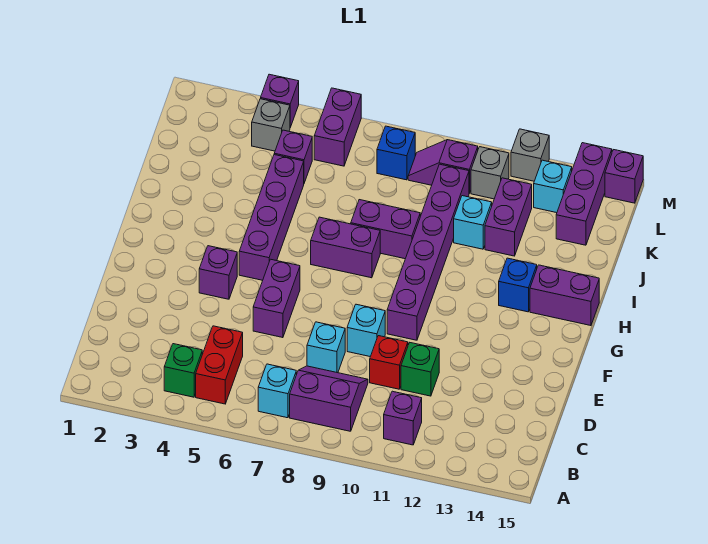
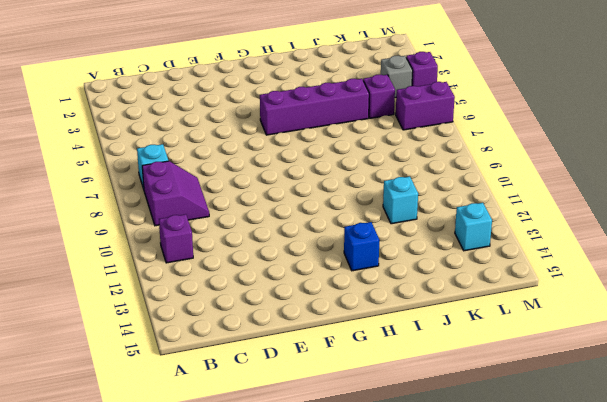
none -> green 1x1 brick [164,344,202,397]
none -> red 1x2 brick [196,326,243,404]
none -> cyan 1x1 brick [307,322,345,373]
none -> red 1x1 brick [370,336,408,389]

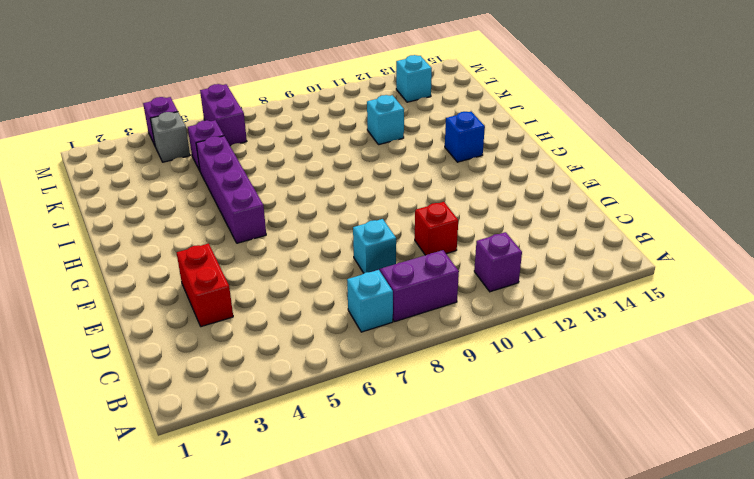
red 1x2 brick [176,244,233,327] -> red 1x2 brick moved to [196,326,243,404]
none -> green 1x1 brick [164,344,202,397]
none -> green 1x1 brick [401,343,439,396]
none -> purple 1x2 brick [253,259,300,338]
none -> cyan 1x1 brick [347,304,385,357]

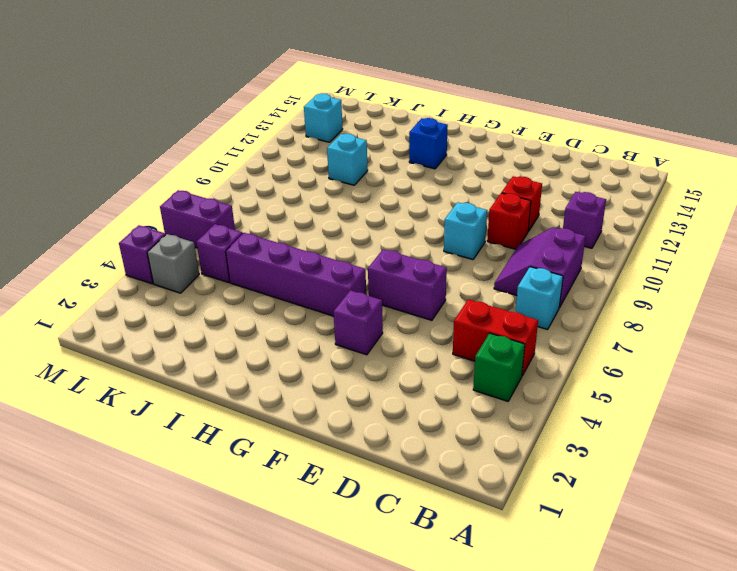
red 1x1 brick [502,176,542,232] -> green 1x1 brick [401,343,439,396]
none -> cyan 1x1 brick [307,322,345,373]
none -> purple 1x6 brick [387,164,469,340]
none -> purple 1x2 brick [311,217,380,278]
none -> purple 1x2 brick [530,265,599,326]

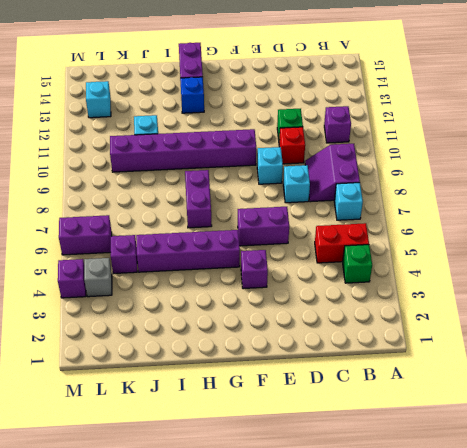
none -> purple 1x2 brick [351,200,420,259]
none -> purple 1x2 brick [485,178,532,256]
none -> purple 1x3 brick [556,143,612,245]
none -> blue 1x1 brick [377,126,415,180]

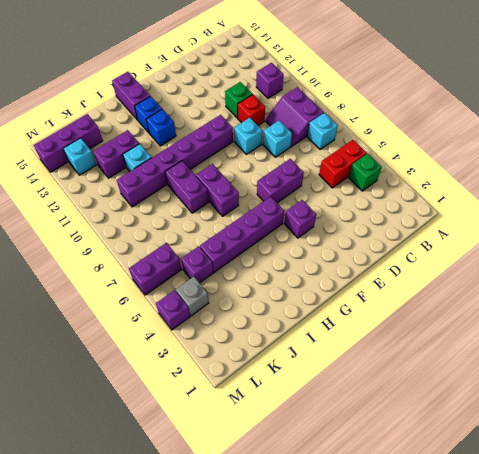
blue 1x1 brick [146,109,176,146] -> blue 1x1 brick moved to [377,126,415,180]
none -> purple 1x2 slope [408,140,478,193]
none -> grey 1x1 brick [471,147,509,199]
none -> grey 1x1 brick [511,129,549,181]
none -> purple 1x1 brick [605,150,643,203]

